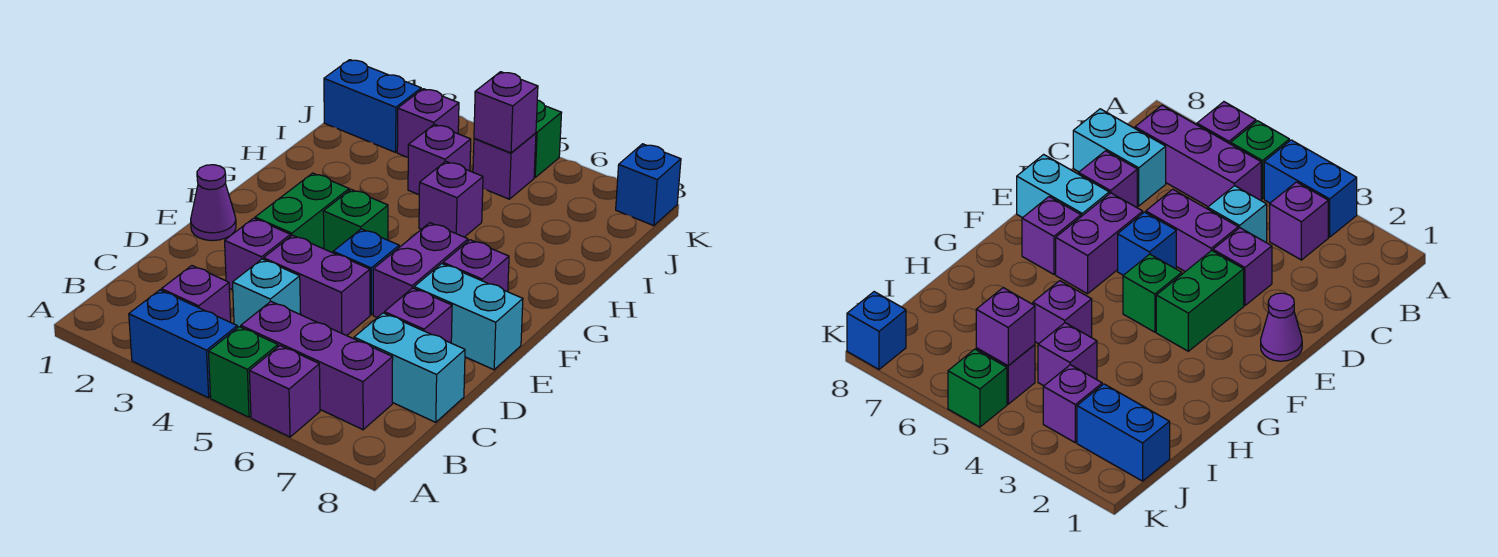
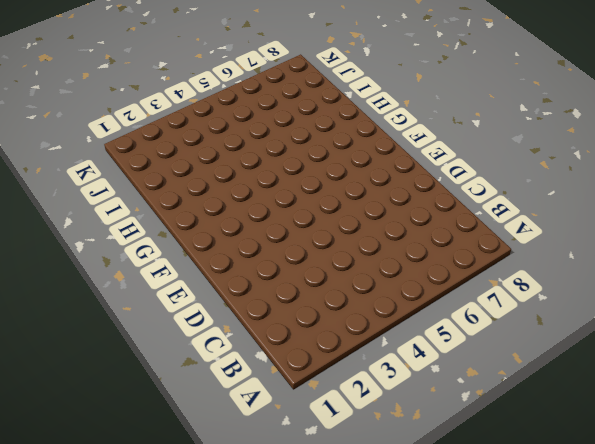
none -> blue 1x2 brick [129,290,237,398]
none -> green 1x1 brick [208,327,278,417]
none -> purple 1x1 brick [249,346,320,437]

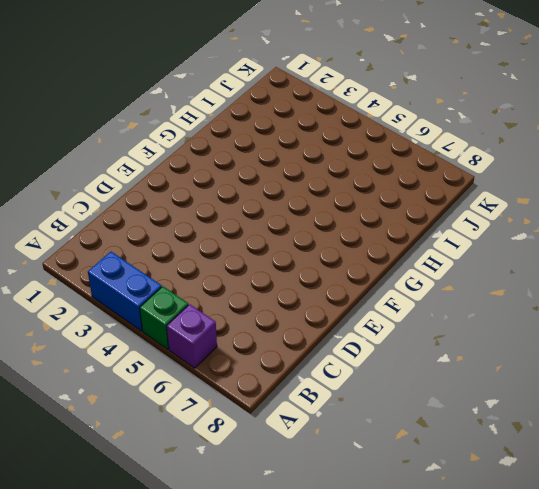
none -> purple 1x1 brick [161,266,231,322]
none -> purple 1x3 brick [241,301,393,430]
none -> cyan 1x1 brick [233,259,301,328]

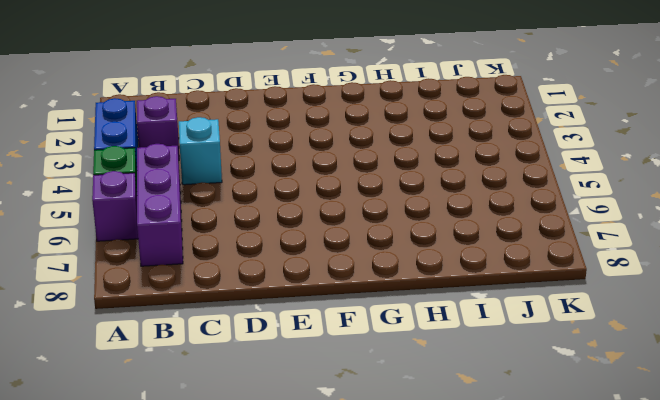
none -> cyan 1x2 brick [354,313,465,422]
none -> purple 1x1 brick [225,218,291,290]
none -> purple 1x2 brick [264,235,370,336]

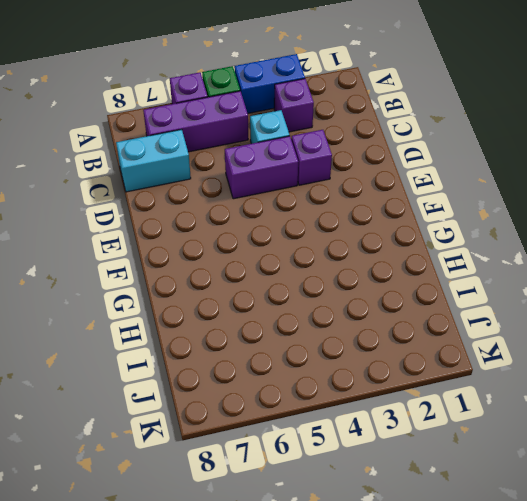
none -> purple 1x1 brick [384,288,452,343]
none -> purple 1x1 cone [191,165,236,241]
none -> green 1x2 brick [255,173,349,249]

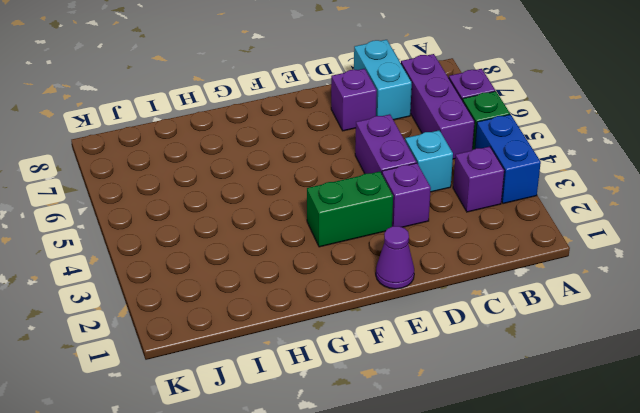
none -> blue 1x1 brick [333,229,399,315]
none -> purple 1x2 brick [373,223,468,317]
none -> cyan 1x2 brick [414,264,523,370]

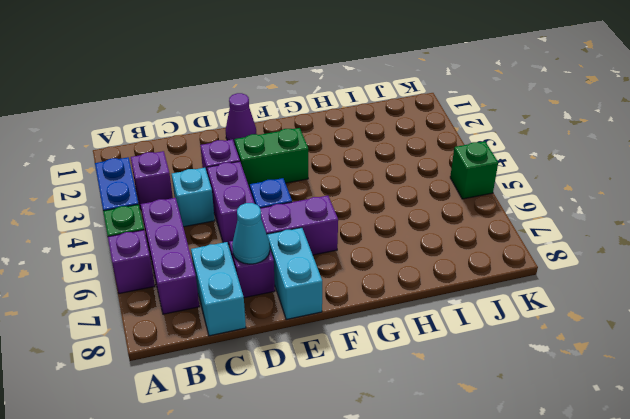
cyan 1x1 cone [232,203,270,264] -> none
none -> green 1x1 brick [323,190,388,253]
none -> purple 1x1 brick [443,240,509,292]
none -> purple 1x1 brick [419,161,483,237]

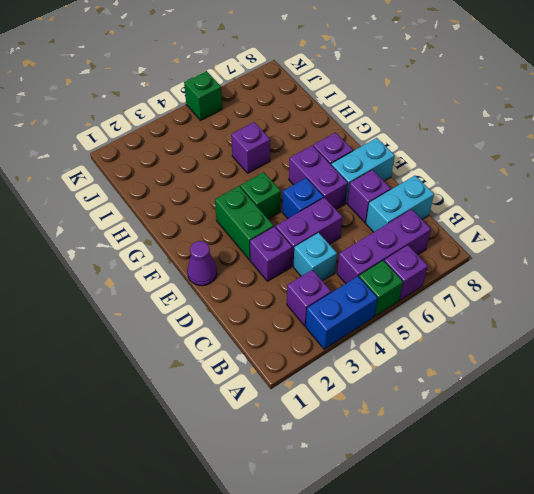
none -> purple 1x1 brick [408,124,471,195]
none -> blue 1x2 brick [324,60,421,152]
none -> purple 1x1 brick [397,89,459,157]

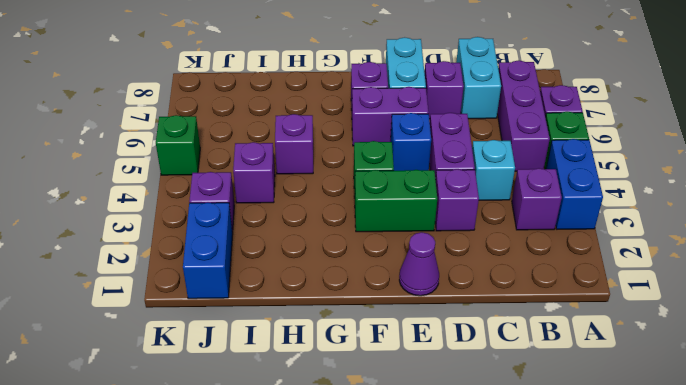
none -> purple 1x1 brick [473,133,536,199]
none -> blue 1x1 brick [616,144,681,226]
none -> purple 1x1 brick [474,72,538,153]

